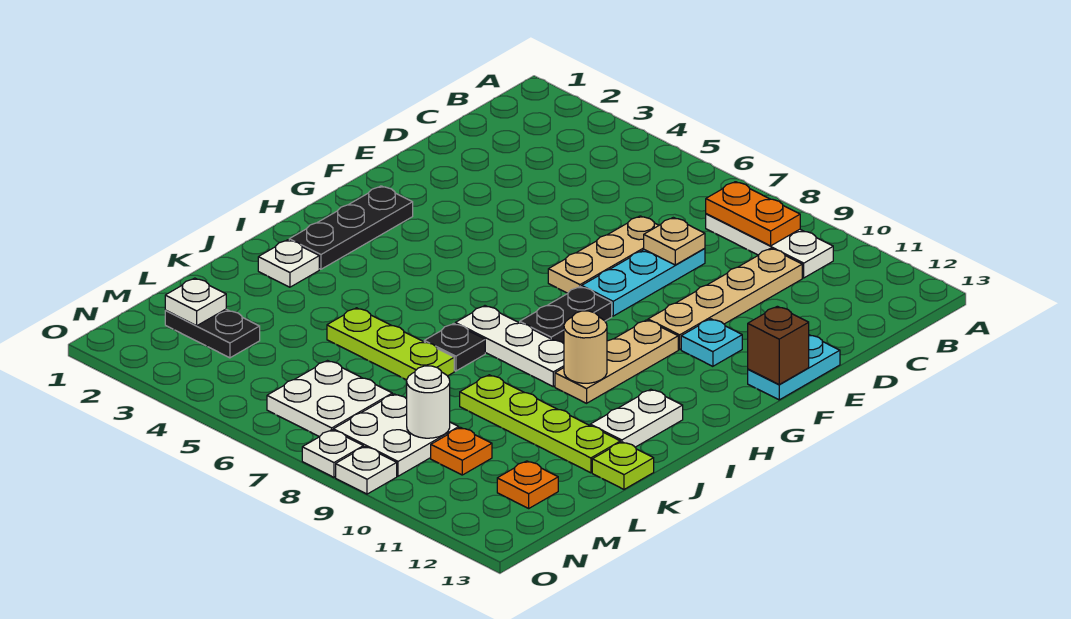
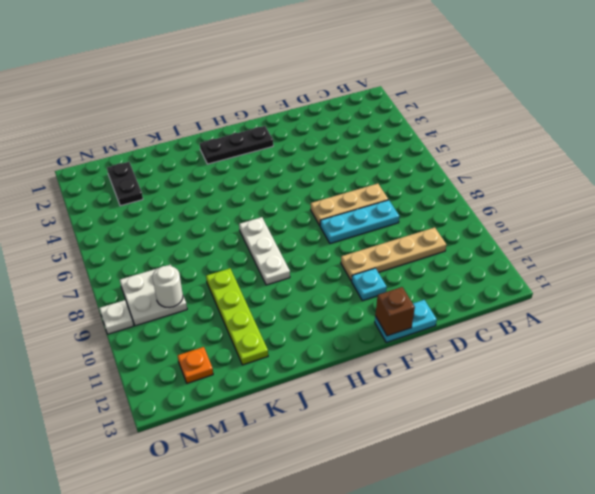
none -> white 1x3 plate [706,214,833,278]
none -> black 1x2 plate [520,287,612,344]
none -> tan 1x3 plate [555,320,678,403]

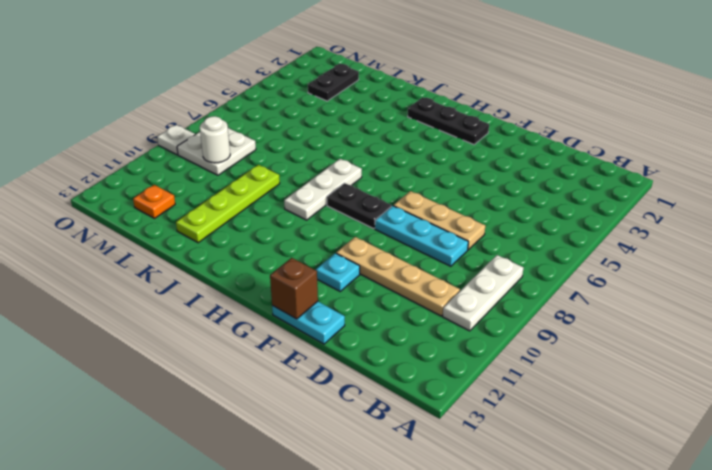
none -> tan 1x3 plate [555,320,678,403]
none -> white 1x2 plate [590,389,683,447]
none -> white 1x1 plate [258,240,319,287]

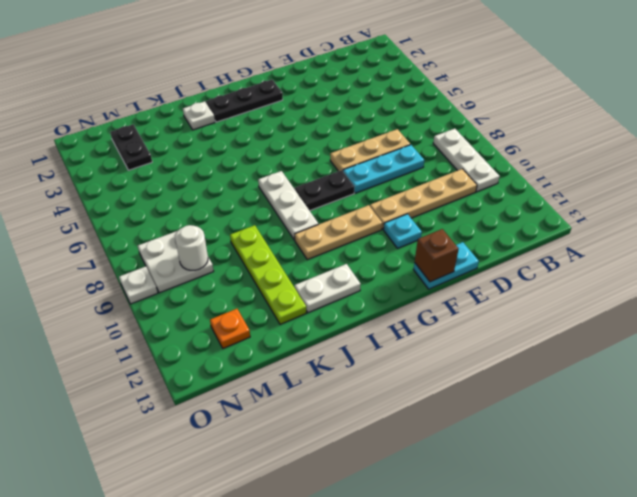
none -> black 1x1 plate [424,324,485,371]
none -> lime 1x3 plate [327,308,454,380]
none -> lime 1x1 plate [592,442,654,489]

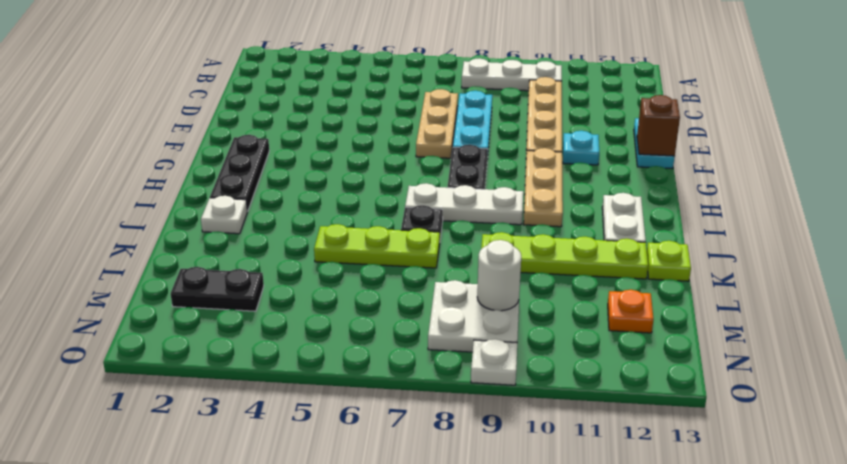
none -> white 2x2 plate [267,361,392,437]
none -> orange 1x1 plate [431,427,492,475]
none -> white 1x1 plate [302,430,363,477]

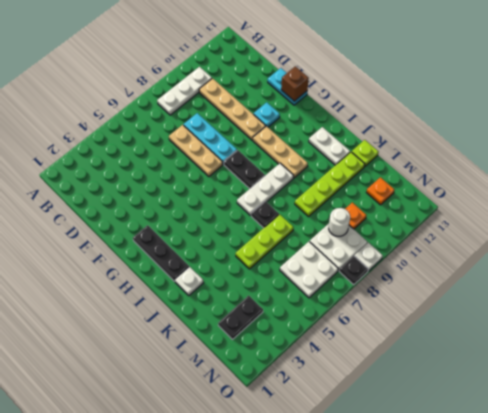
black 1x1 plate [339,256,368,285] -> white 1x1 plate [302,430,363,477]
none -> orange 1x2 plate [706,182,800,246]
none -> tan 1x1 plate [644,217,705,265]
none -> tan 1x1 round brick [564,311,607,383]

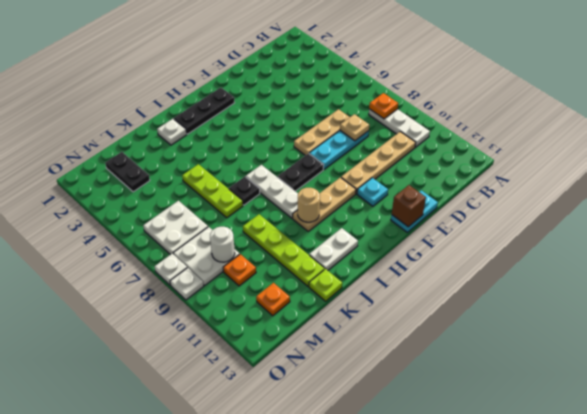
orange 1x1 plate [369,93,398,119] -> orange 1x2 plate [706,182,800,246]
none -> white 1x1 plate [165,278,226,326]

